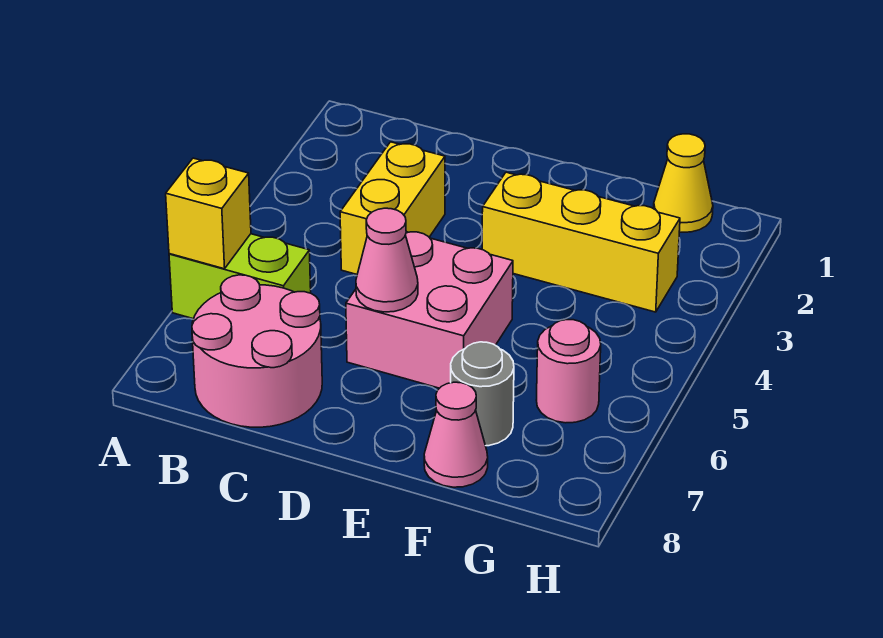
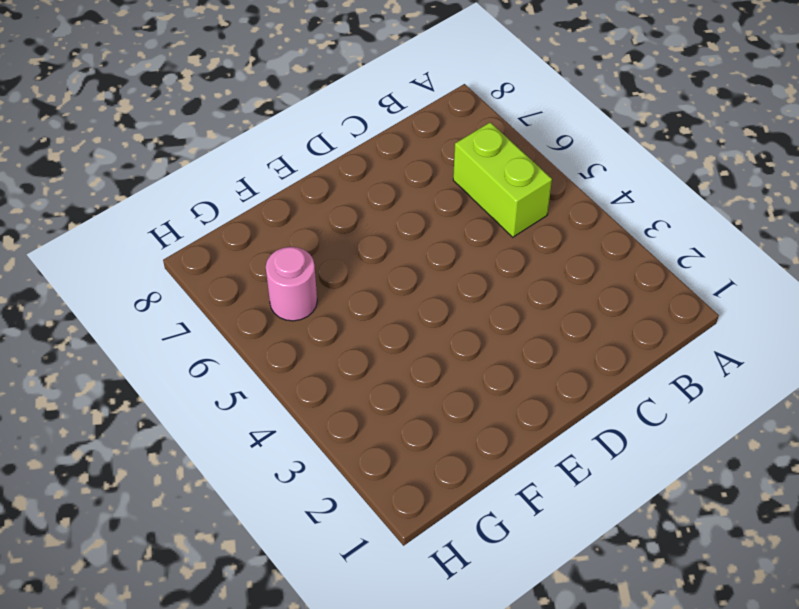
lime 1x2 brick [453,122,552,237] -> lime 1x2 brick turned to [169,234,311,319]
none -> pink 2x2 round brick [192,275,322,427]
none -> yellow 1x2 brick [340,142,445,274]

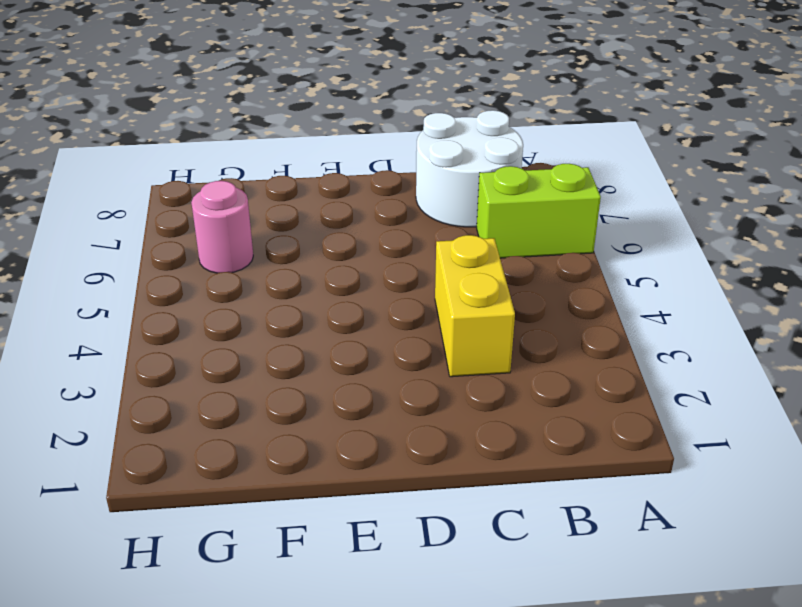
white 2x2 round brick [416,110,523,227] -> pink 2x2 round brick [192,275,322,427]
none -> pink 2x2 brick [346,232,513,388]
none -> yellow 1x3 brick [482,172,680,312]

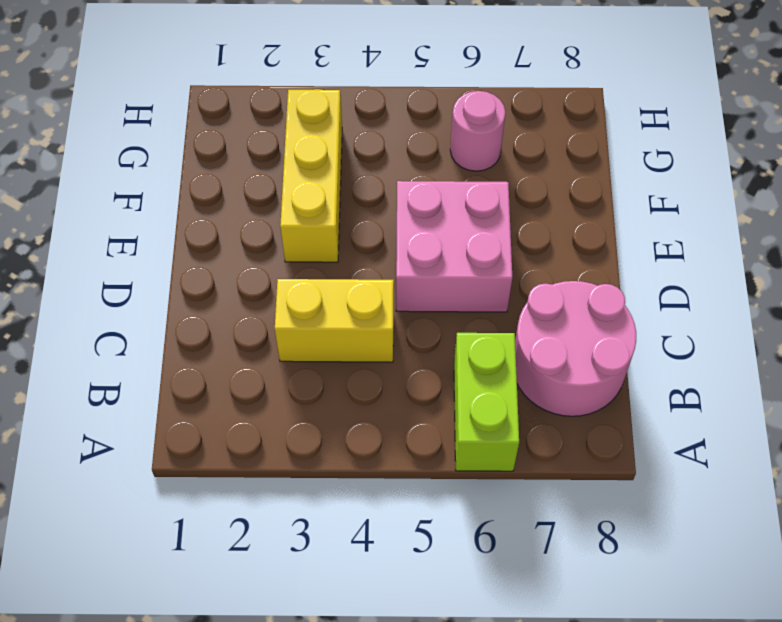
none -> grey 1x1 round brick [451,342,514,446]
none -> pink 1x1 cone [424,382,488,487]

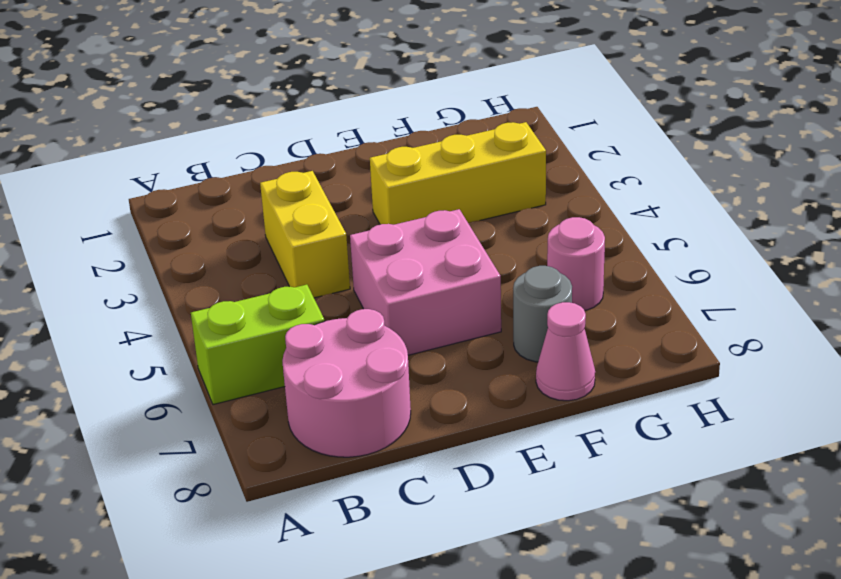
none -> yellow 1x1 cone [654,134,713,232]
none -> yellow 1x1 brick [166,158,251,269]

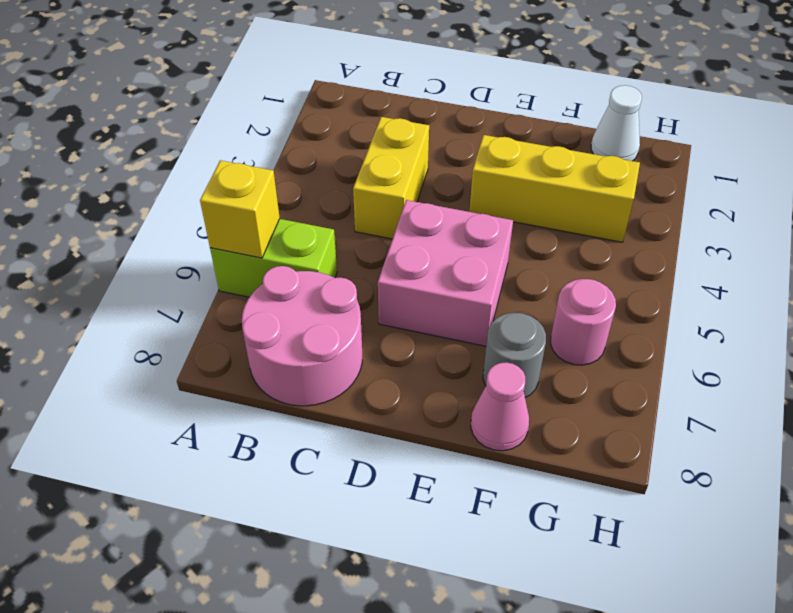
white 1x1 cone [591,85,642,161] -> yellow 1x1 cone [654,134,713,232]
none -> pink 1x1 cone [356,208,418,312]

